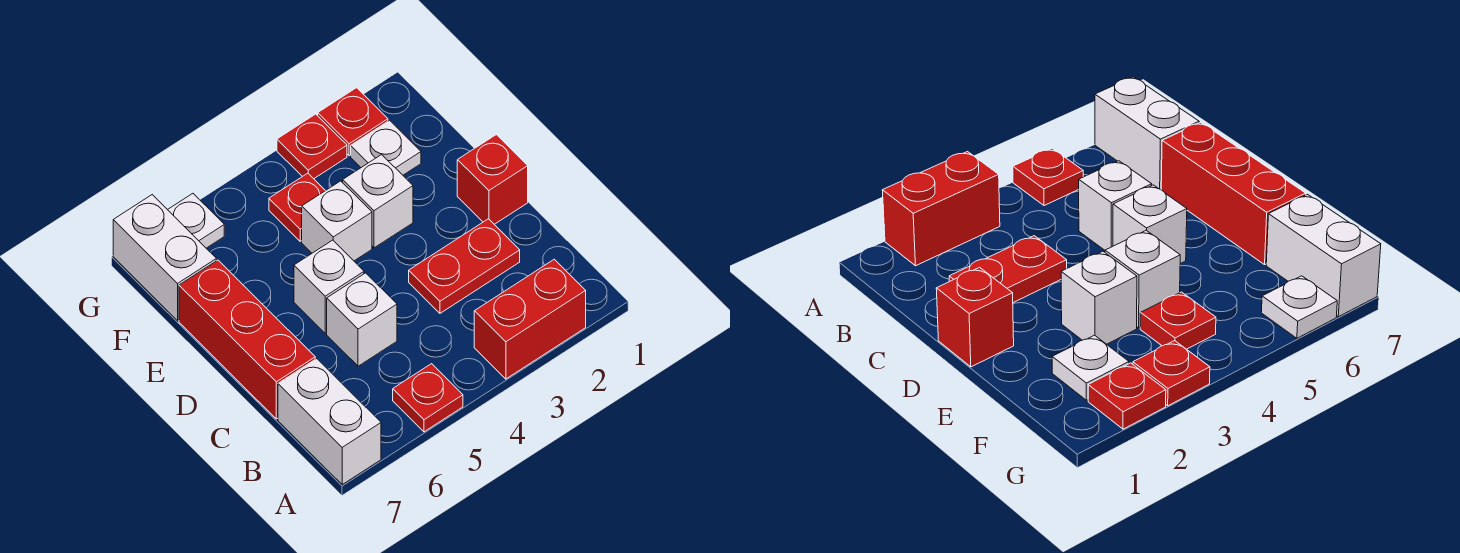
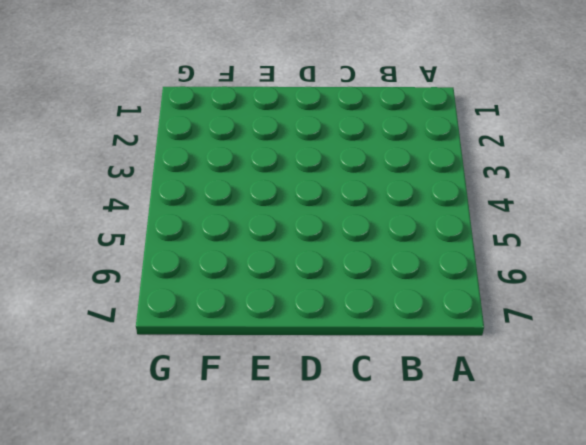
none -> red 1x2 brick [474,259,586,379]
none -> red 1x1 plate [393,364,463,432]
none -> white 1x2 brick [278,359,381,484]

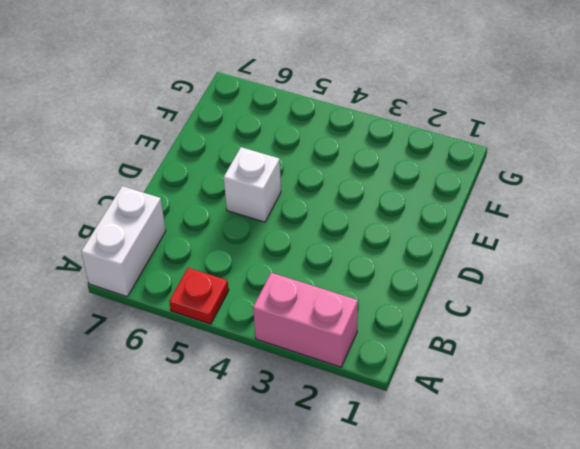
pink 1x2 brick [253,273,358,367] -> red 1x2 brick [474,259,586,379]
none -> red 1x2 plate [409,219,520,313]
none -> white 1x1 brick [327,273,397,366]
none -> red 1x3 brick [179,260,315,419]

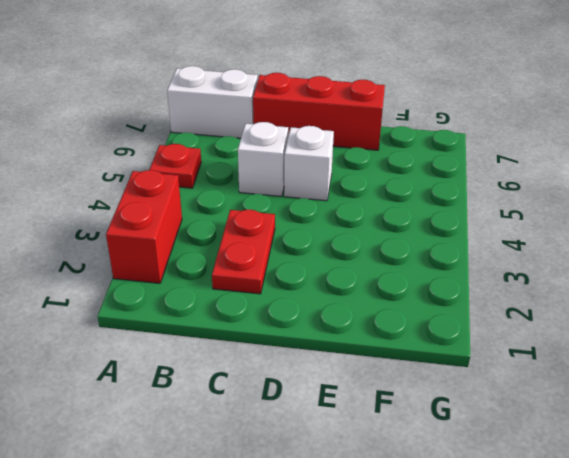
none -> red 1x1 brick [457,135,528,224]
none -> white 1x1 brick [343,155,413,248]
none -> white 1x1 brick [302,181,372,261]

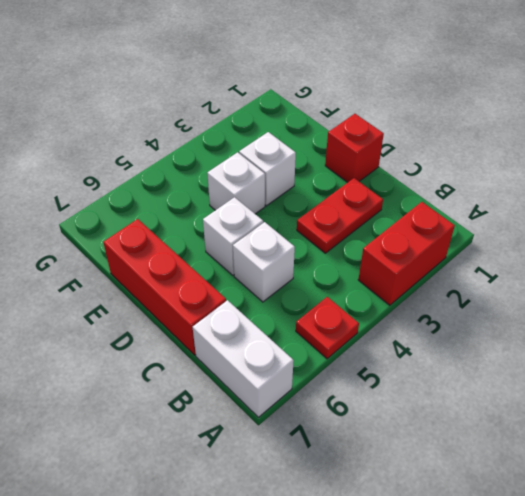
none -> white 1x1 plate [351,120,421,175]
none -> red 1x1 plate [269,173,325,241]
none -> white 1x2 brick [113,195,216,321]

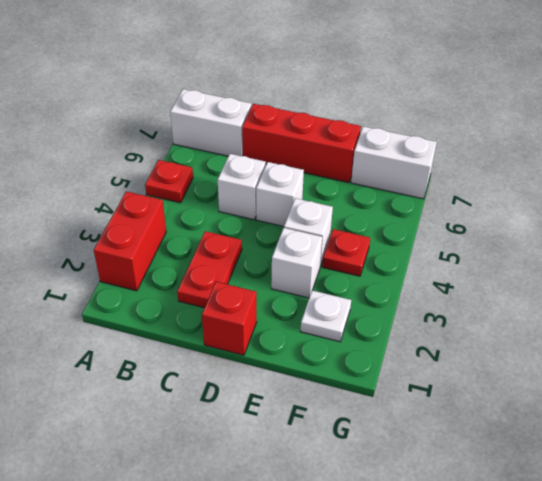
none -> red 1x1 plate [318,88,388,156]
none -> red 1x1 plate [277,114,347,179]
none -> white 1x1 plate [168,194,224,248]

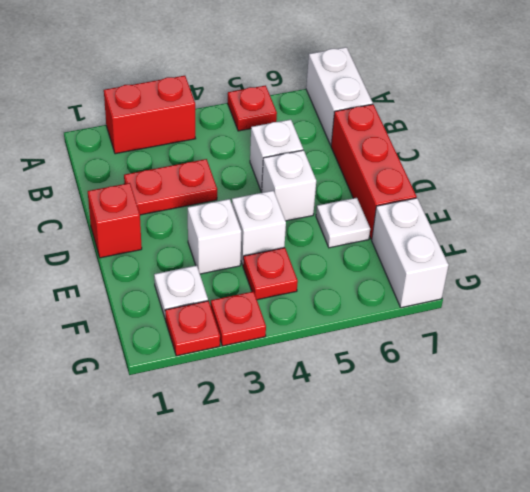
white 1x1 plate [316,198,370,248] -> white 1x1 plate moved to [168,194,224,248]

